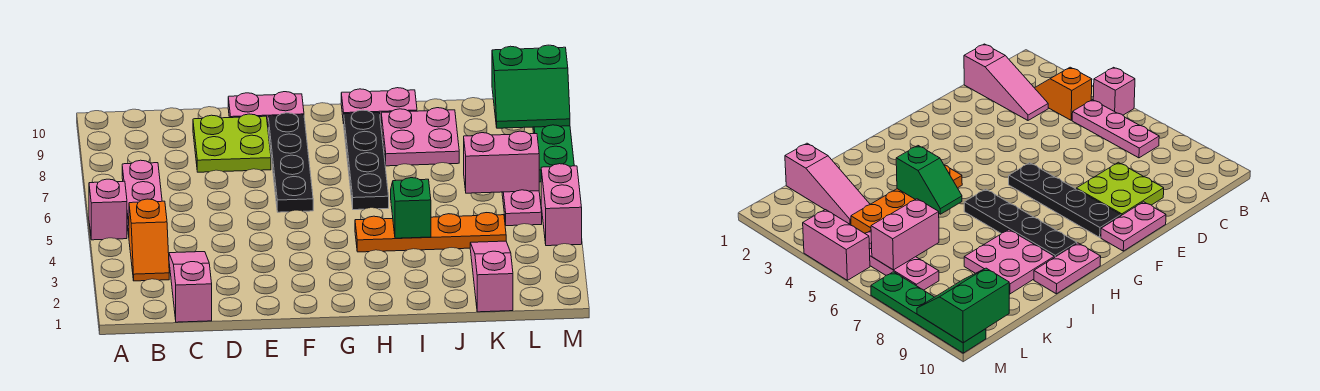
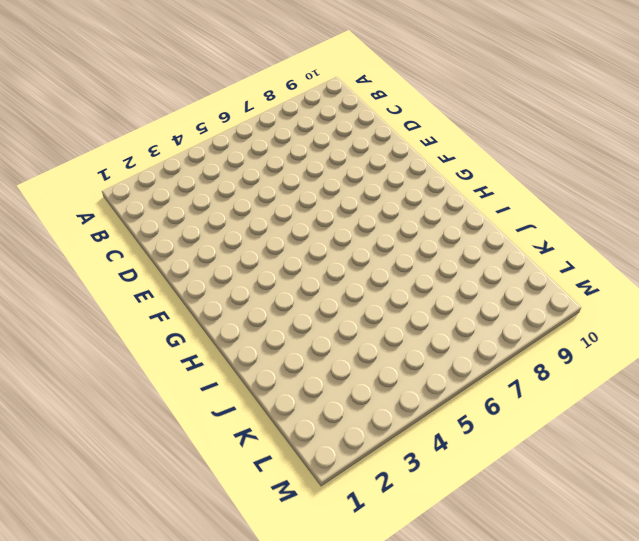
none -> pink 1x1 brick [89,179,127,240]
none -> orange 1x2 slope [129,199,169,281]
none -> pink 1x3 plate [122,160,162,235]

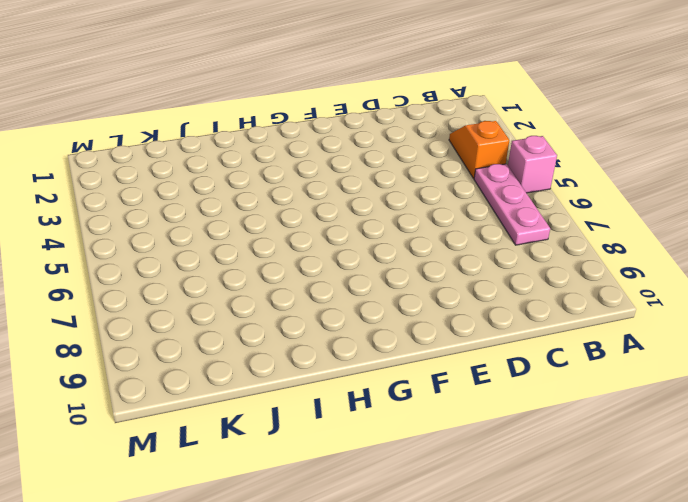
none -> pink 1x3 slope [169,252,212,322]
none -> lime 2x2 plate [193,114,271,172]
none -> pink 1x2 plate [228,92,304,125]

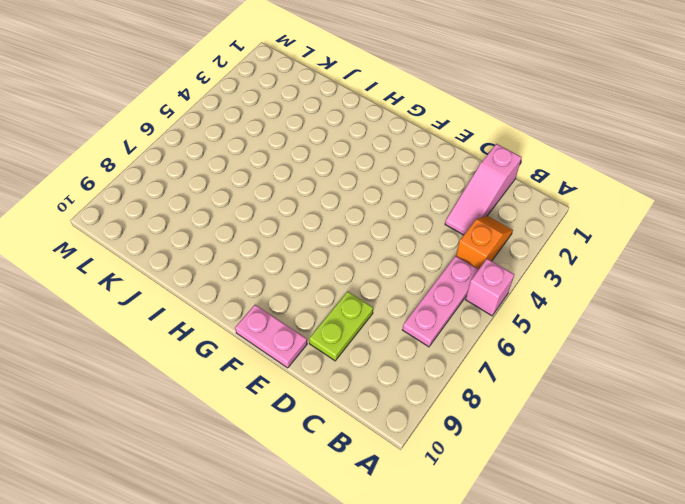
lime 1x2 plate [309,291,373,361] -> lime 2x2 plate [193,114,271,172]
none -> black 1x4 plate [268,113,313,212]
none -> orange 1x4 plate [355,213,506,252]
none -> black 1x4 plate [344,110,389,210]

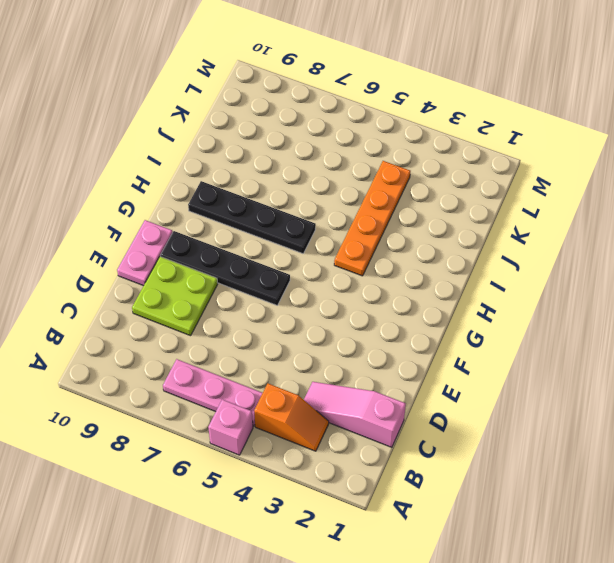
none -> pink 1x2 plate [341,88,417,124]
none -> pink 2x2 plate [381,108,459,166]
none -> pink 1x3 slope [470,241,513,312]

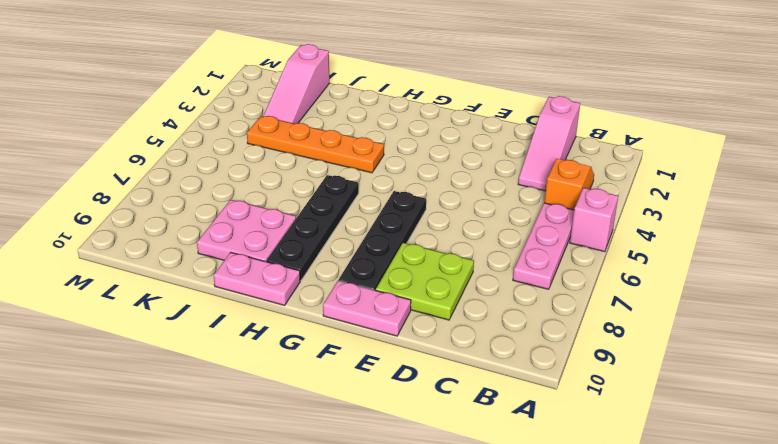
none -> pink 1x3 plate [502,190,542,226]
none -> pink 1x2 brick [541,164,582,246]
none -> green 1x4 plate [533,125,574,182]

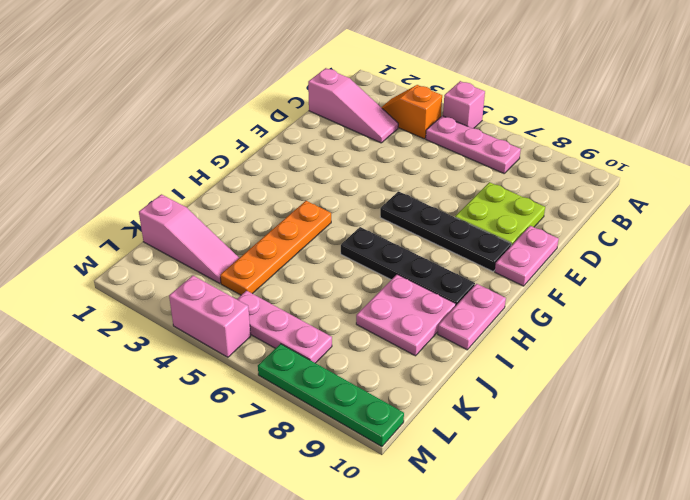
none -> green 1x2 slope [391,178,431,238]
none -> pink 1x2 brick [464,131,539,193]
none -> green 2x2 slope [492,45,570,128]

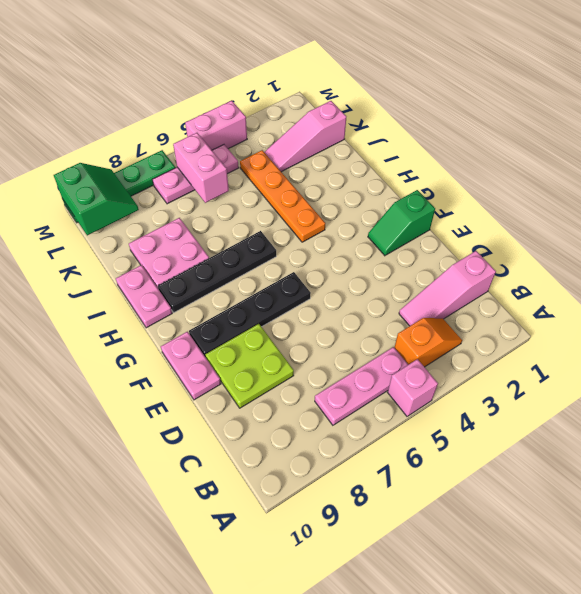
green 1x2 slope [368,190,435,256] -> green 1x2 slope moved to [391,178,431,238]

